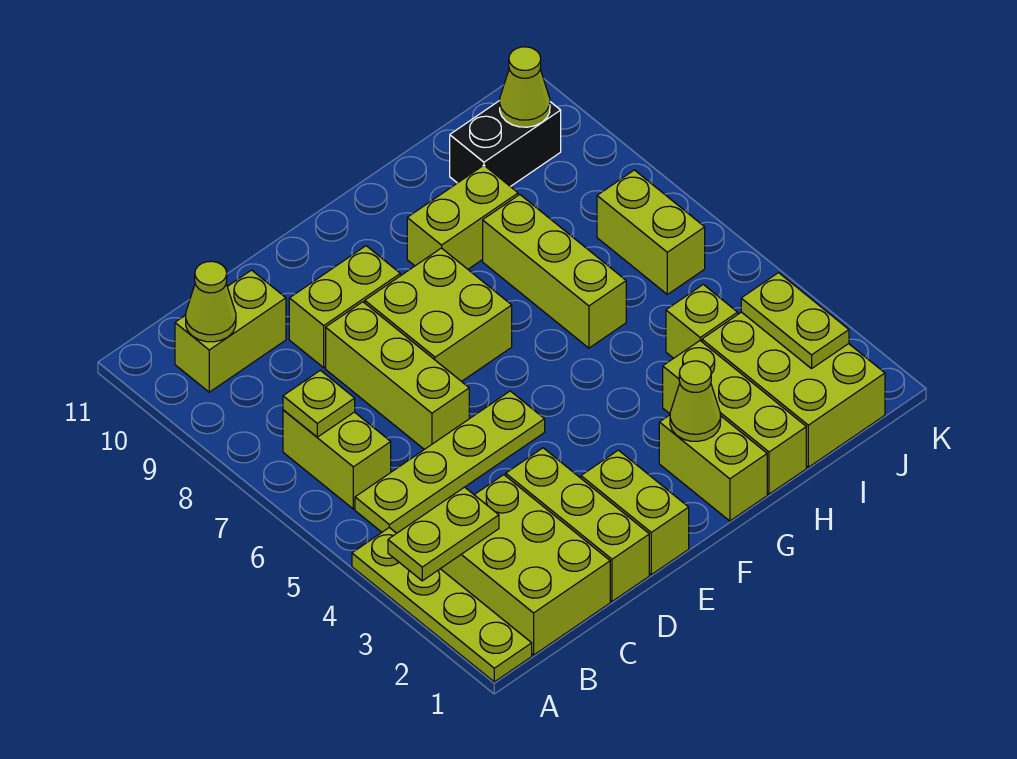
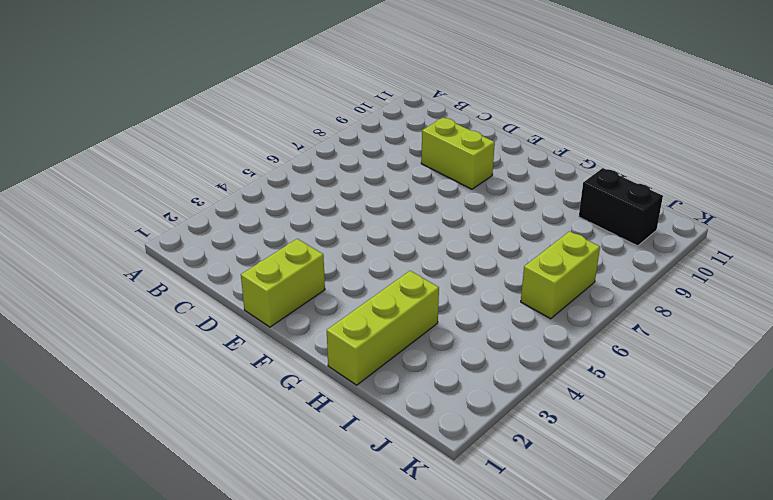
none -> lime 1x4 plate [352,528,532,682]
none -> lime 2x3 brick [441,475,610,655]
none -> lime 1x4 plate [355,391,545,533]

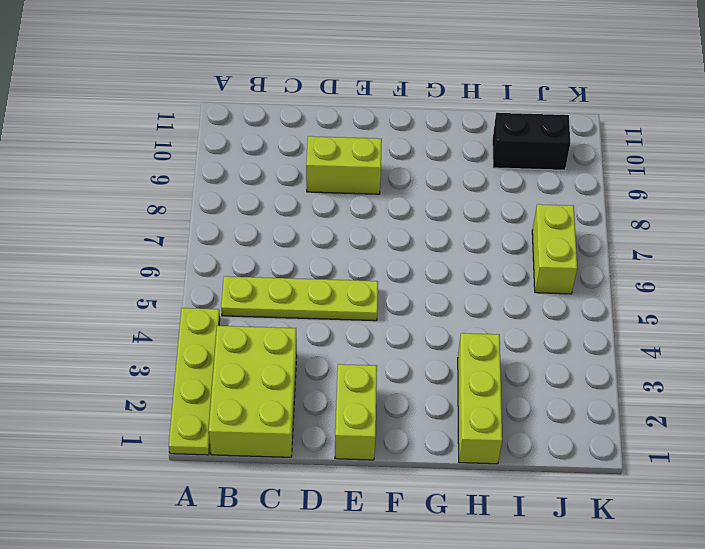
none -> lime 1x2 brick [283,410,391,509]
none -> lime 1x2 brick [175,270,286,392]
none -> lime 1x3 brick [506,448,649,601]

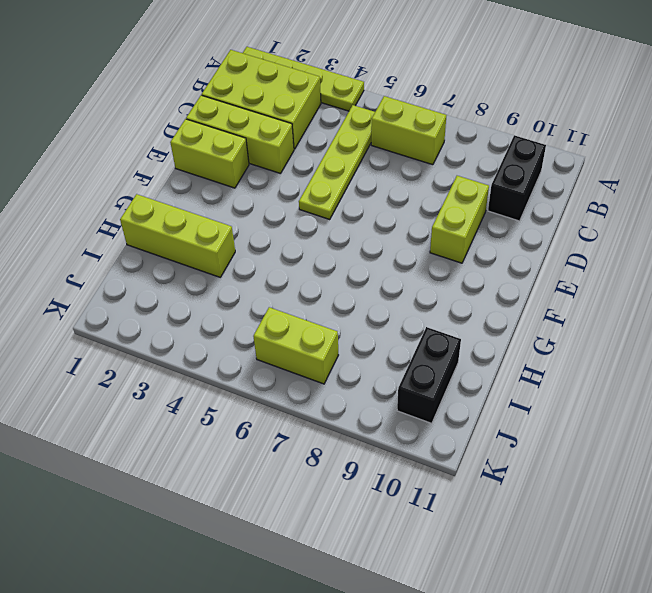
black 1x2 brick [488,135,546,221] -> lime 1x2 brick [175,270,286,392]
none -> lime 1x3 brick [326,302,469,449]
none -> lime 2x2 brick [365,248,512,382]
none -> lime 1x2 brick [659,415,767,521]

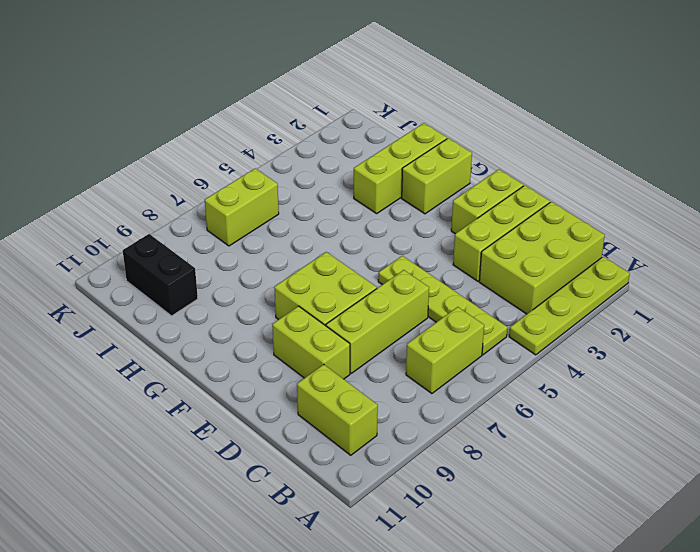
none -> lime 1x2 brick [407,165,518,269]
none -> lime 1x3 brick [483,195,626,348]
none -> lime 2x3 brick [702,312,885,467]

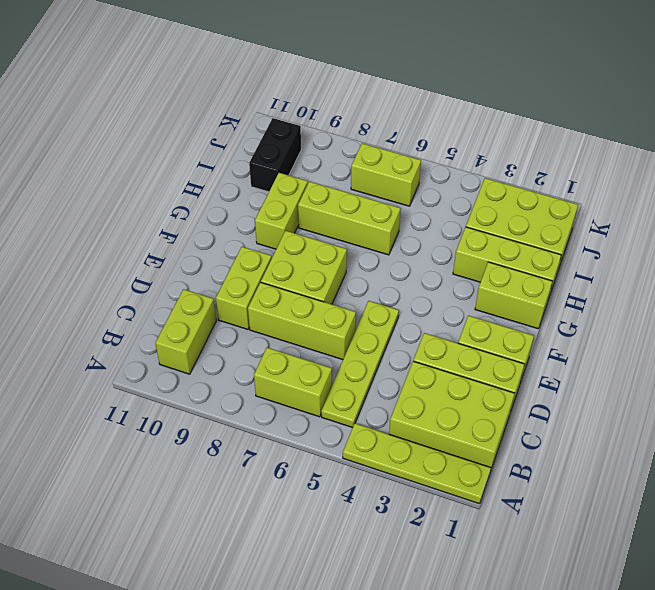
none -> lime 1x1 brick [666,285,738,358]
none -> lime 1x2 plate [388,487,499,581]
none -> lime 1x1 plate [283,370,355,437]

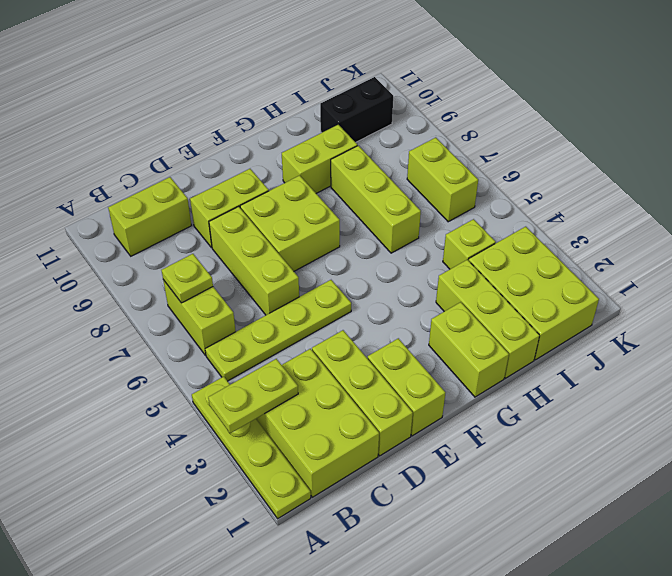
none -> lime 1x1 cone [186,261,236,342]
none -> lime 1x1 cone [670,361,721,441]
none -> lime 1x2 plate [741,273,849,369]

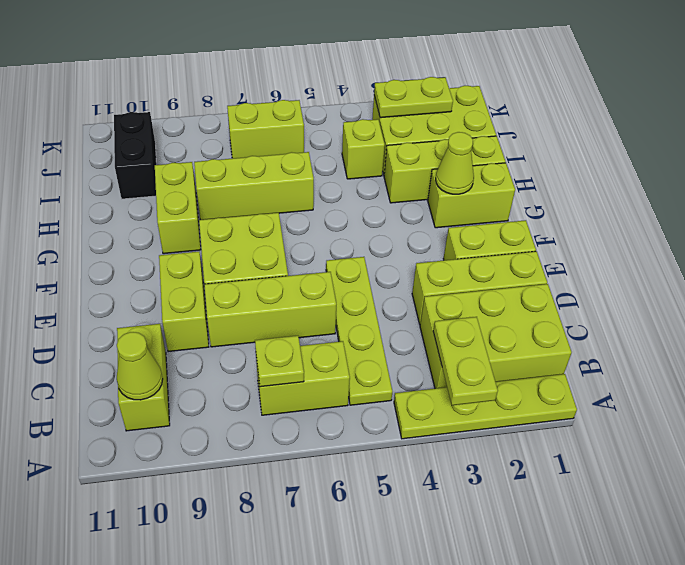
none -> lime 1x1 cone [500,47,550,127]

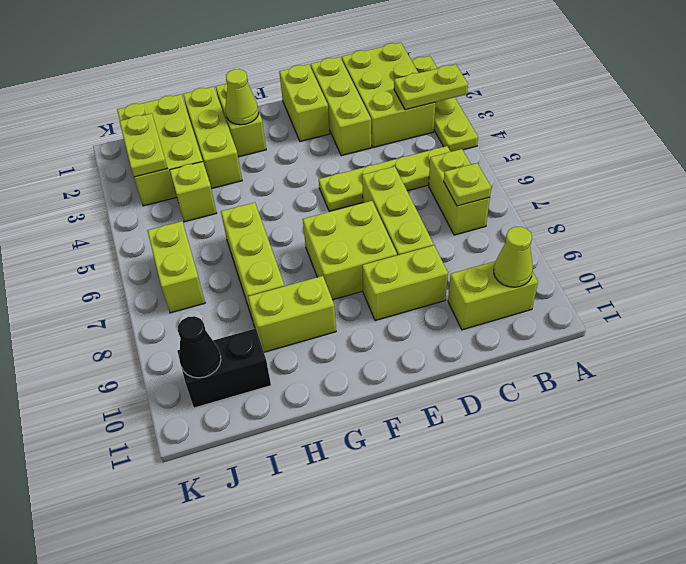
black 1x1 cone [178,316,221,378] -> lime 1x1 cone [500,47,550,127]

